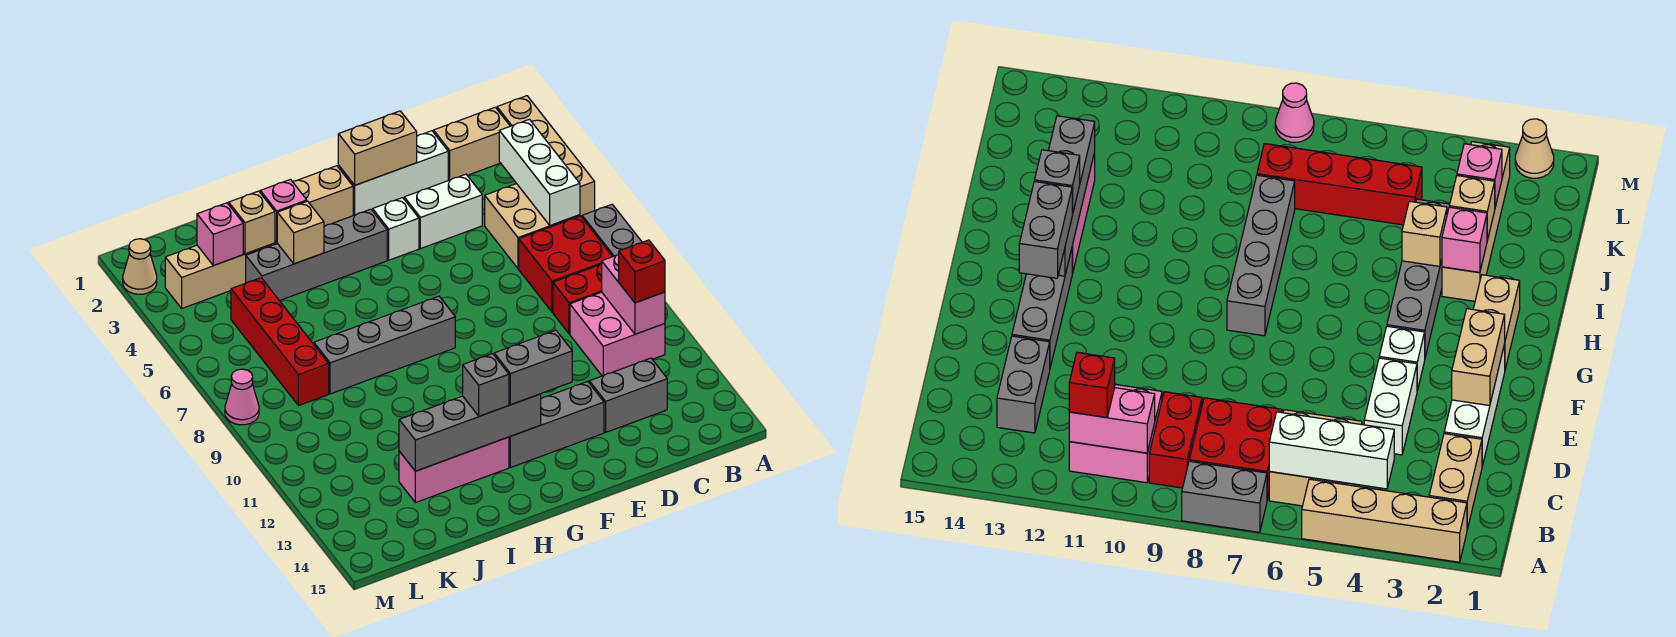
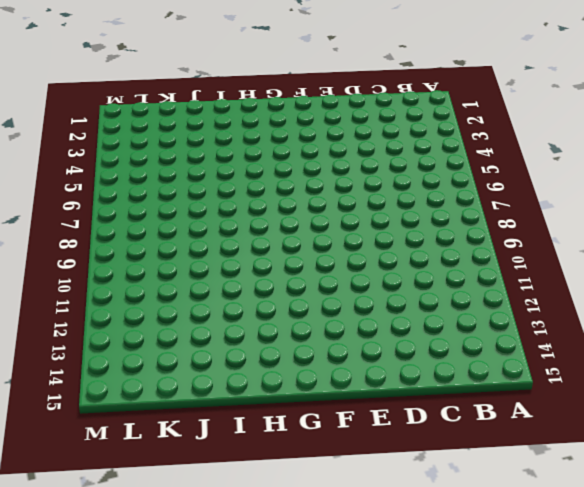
none -> tan 1x4 brick [497,96,595,217]
none -> grey 1x2 brick [582,204,642,256]
none -> tan 1x2 brick [434,107,510,180]
none -> tan 2x2 brick [485,184,580,269]

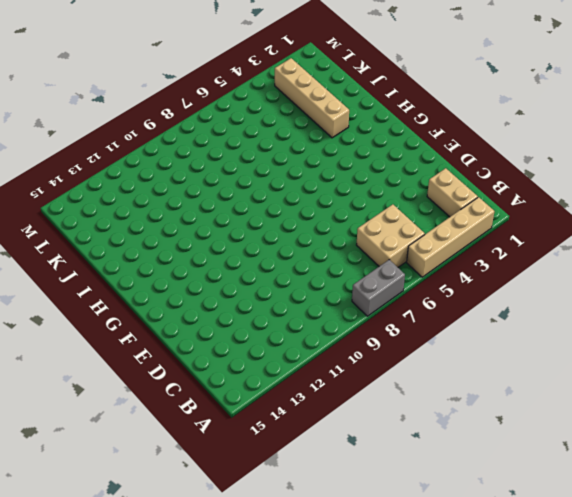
none -> red 2x2 brick [519,216,613,312]
none -> red 1x2 brick [553,264,602,334]
none -> pink 2x2 brick [570,292,665,376]
none -> grey 1x2 brick [589,358,667,432]

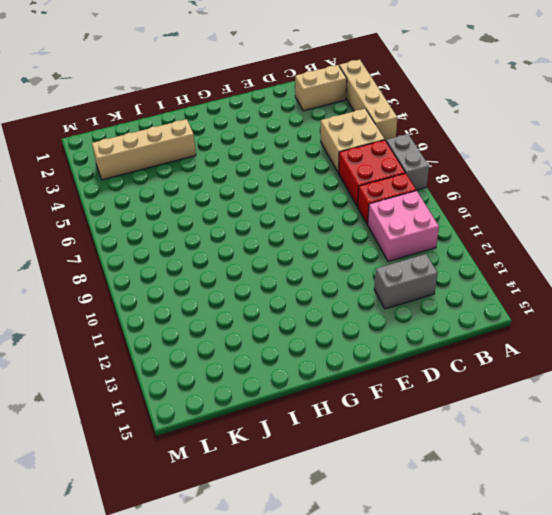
none -> white 1x3 brick [338,131,448,215]
none -> white 1x2 brick [404,174,482,249]
none -> grey 1x3 brick [509,381,604,468]
none -> white 1x1 brick [373,198,419,260]

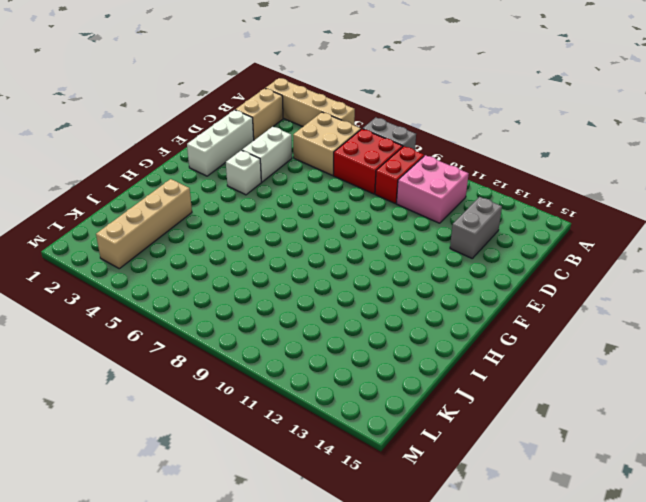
none -> grey 1x3 brick [509,381,604,468]
none -> tan 1x2 brick [293,166,353,226]
none -> grey 1x4 brick [246,209,387,301]
none -> grey 1x4 brick [314,296,455,394]

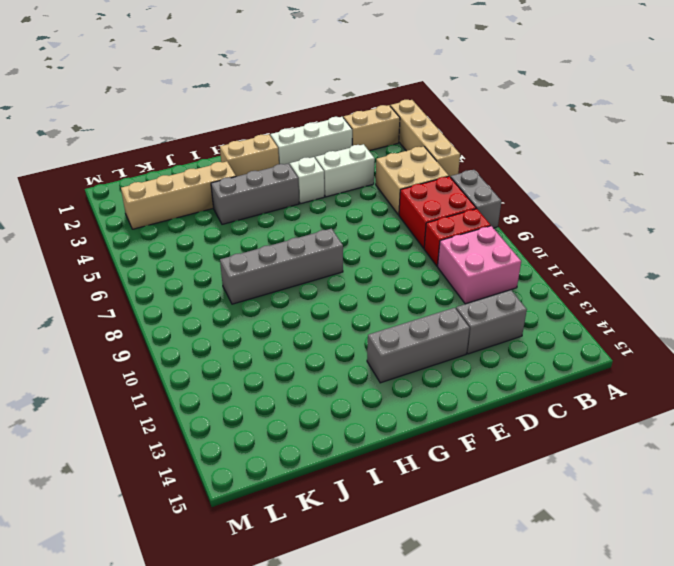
grey 1x3 brick [211,164,299,224] -> grey 1x4 brick [246,209,387,301]
none -> pink 1x3 brick [399,437,509,503]
none -> red 1x4 brick [231,278,329,406]
none -> tan 1x1 cone [123,239,157,294]
none -> pink 1x1 cone [225,369,259,425]

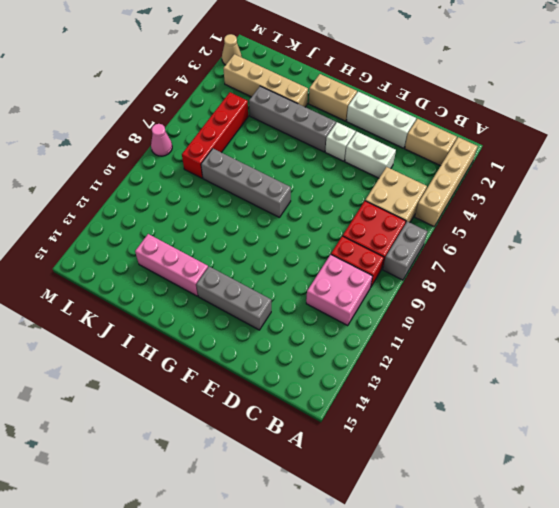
none -> grey 1x2 brick [589,358,667,432]
none -> white 1x3 brick [499,119,580,225]
none -> pink 1x2 brick [602,254,665,334]
none -> tan 1x2 brick [338,111,417,185]

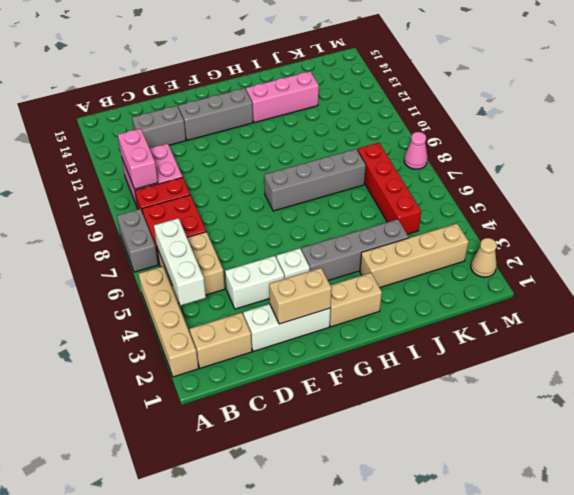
none -> grey 1x4 brick [399,394,541,471]
none -> pink 1x1 brick [260,179,307,242]
none -> tan 1x1 brick [277,201,324,264]
none -> tan 1x1 brick [229,191,275,254]

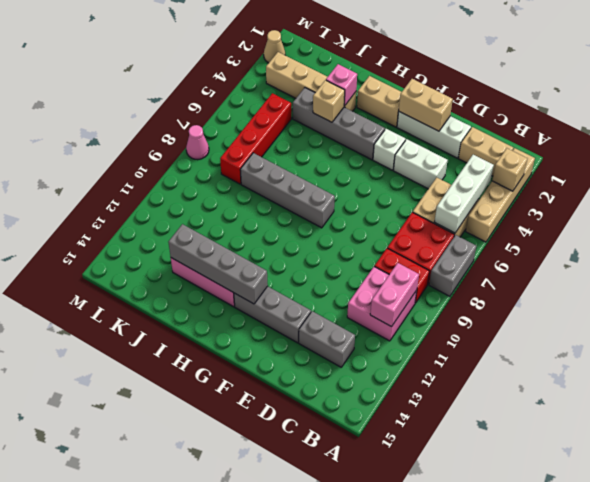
tan 1x1 brick [492,148,527,191] -> tan 1x1 brick moved to [229,191,275,254]
none -> pink 1x1 brick [197,203,243,266]
none -> red 1x1 brick [619,240,665,303]
none -> grey 1x2 brick [494,330,572,405]
none -> grey 1x1 brick [463,354,509,416]

